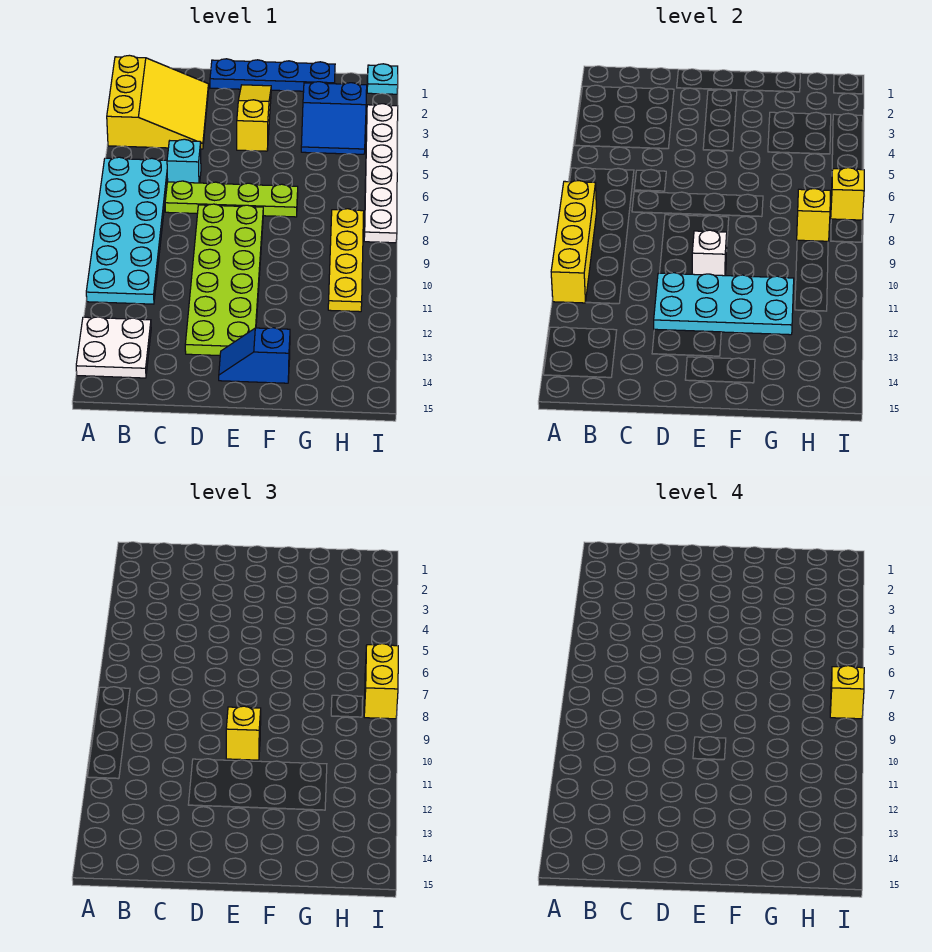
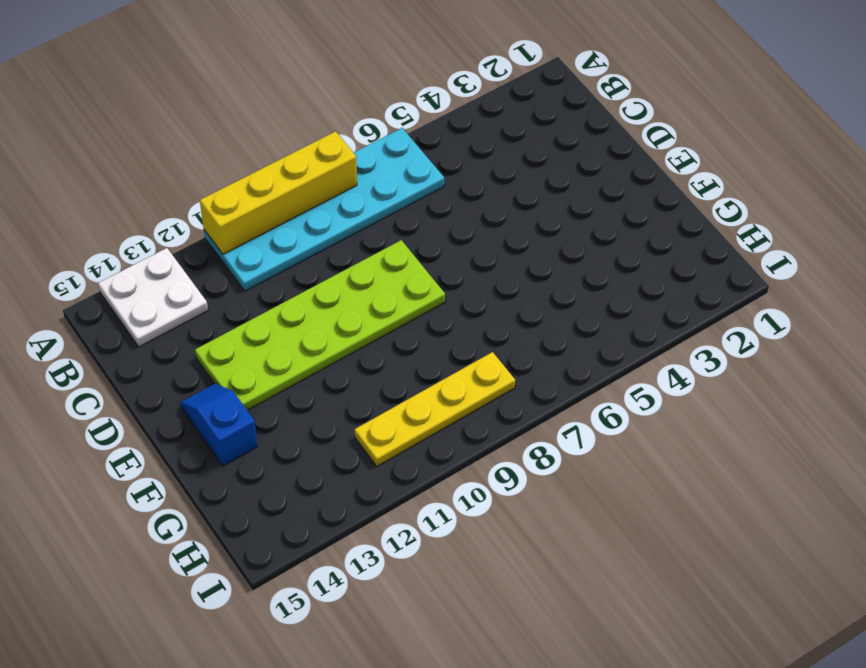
none -> yellow 3x3 slope [107,55,209,149]
none -> cyan 1x1 brick [167,139,201,183]
none -> lime 1x4 plate [165,181,298,217]

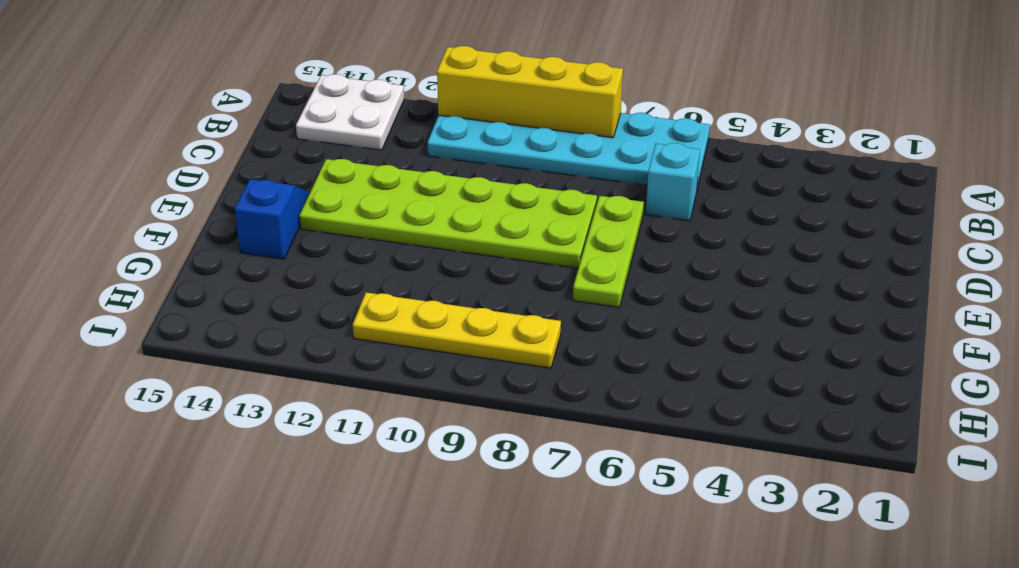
lime 1x3 plate [573,196,644,307] -> lime 1x4 plate [165,181,298,217]
none -> yellow 3x3 slope [107,55,209,149]
none -> blue 1x4 plate [210,59,335,91]
none -> yellow 1x3 slope [237,85,271,151]

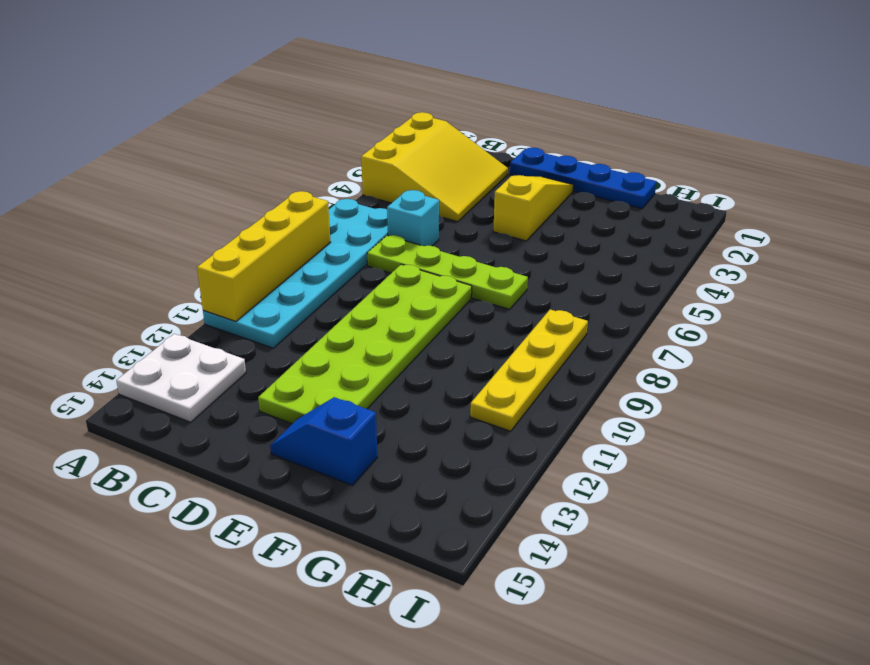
none -> blue 2x2 slope [301,82,367,154]
none -> cyan 1x1 plate [367,64,398,94]
none -> white 1x6 plate [364,104,398,243]

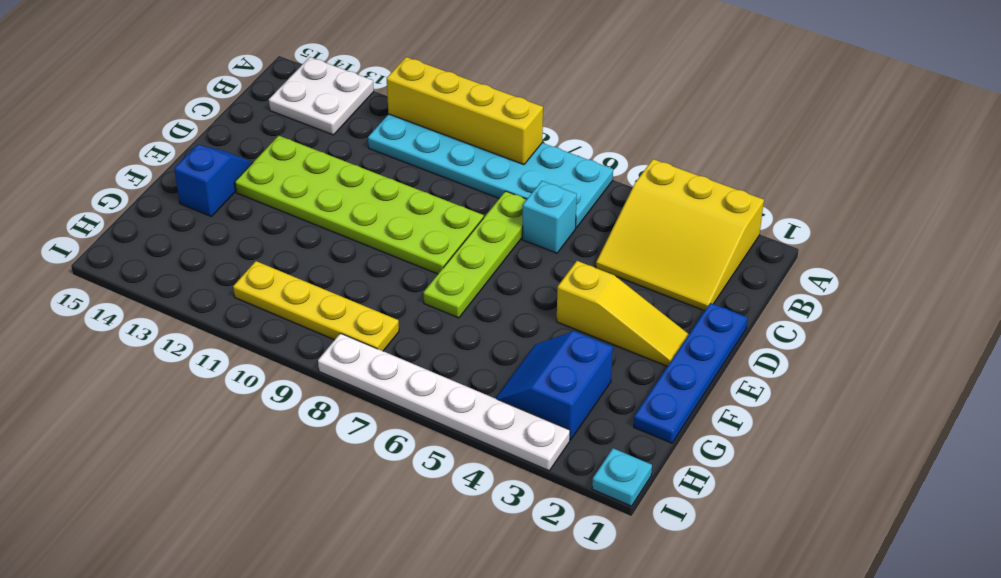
none -> cyan 2x4 plate [654,273,794,335]
none -> white 1x1 brick [692,230,727,276]
none -> yellow 1x1 brick [797,189,830,241]

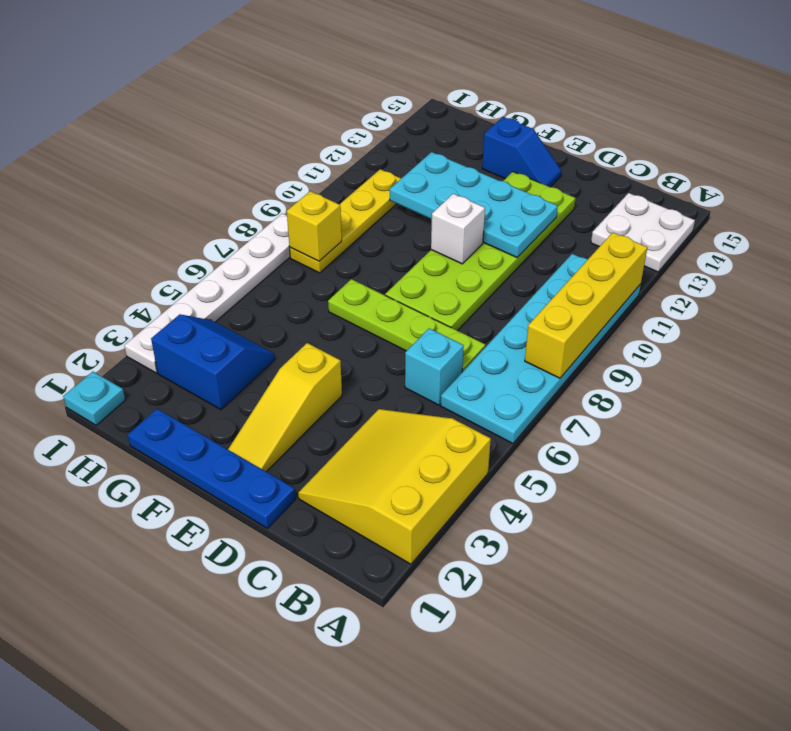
none -> yellow 1x1 brick [831,168,864,220]
none -> yellow 1x1 brick [226,706,261,760]
none -> yellow 1x2 brick [364,644,398,719]

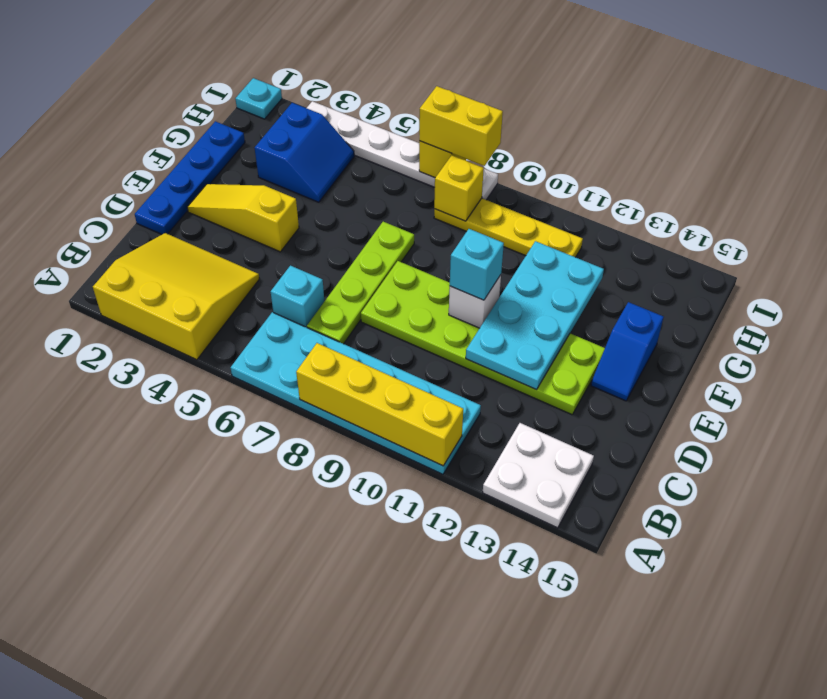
cyan 1x1 brick [450,229,504,300] -> yellow 1x1 brick [226,706,261,760]
none -> yellow 1x1 brick [830,666,864,719]

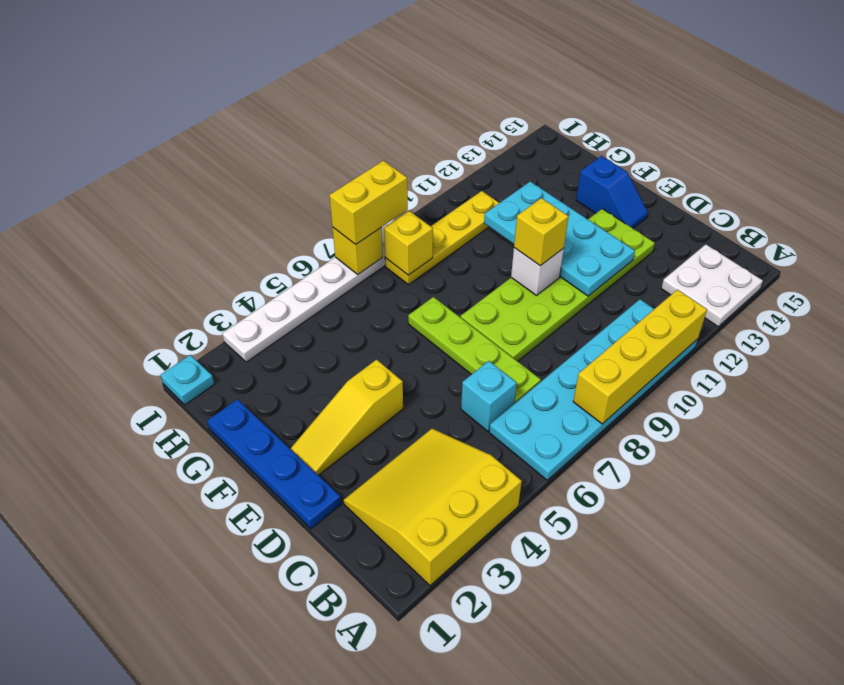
none -> blue 2x2 slope [301,82,367,154]
none -> yellow 1x1 brick [830,666,864,719]

